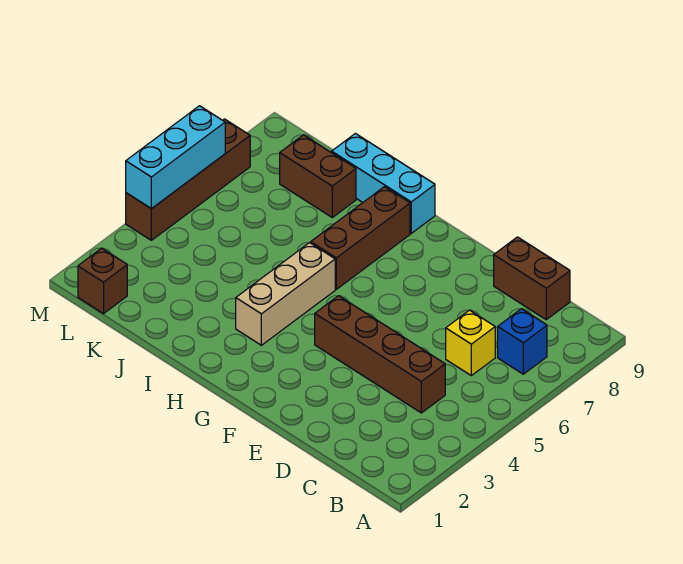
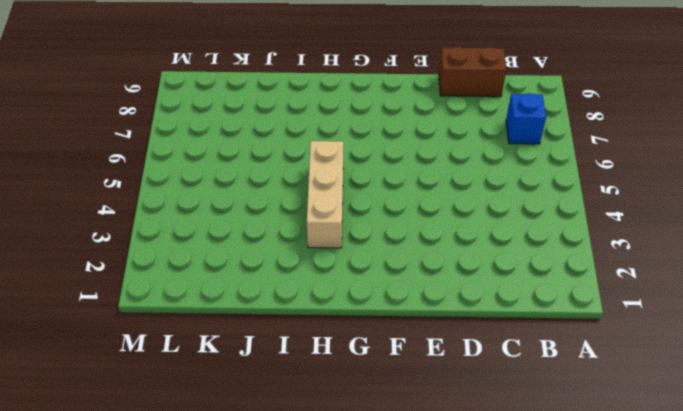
none -> brown 1x4 brick [315,296,445,413]
none -> yellow 1x1 brick [446,310,495,376]

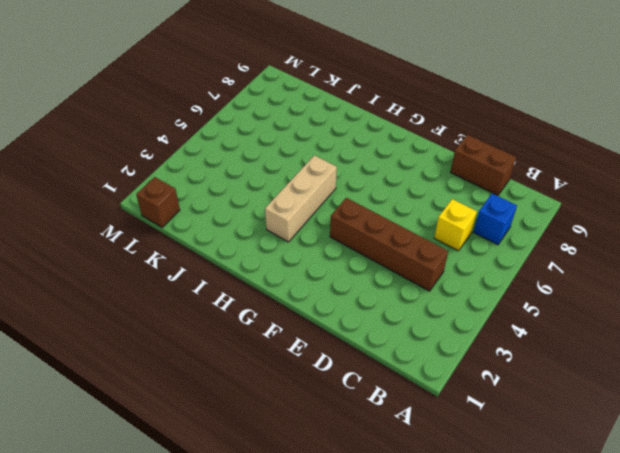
none -> brown 1x3 brick [311,187,410,289]
none -> cyan 1x3 brick [332,134,435,233]

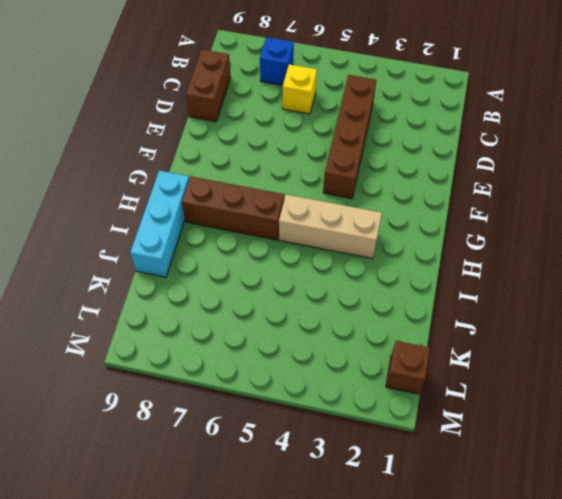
none -> brown 1x2 brick [280,135,356,217]
none -> brown 1x4 brick [126,119,250,240]

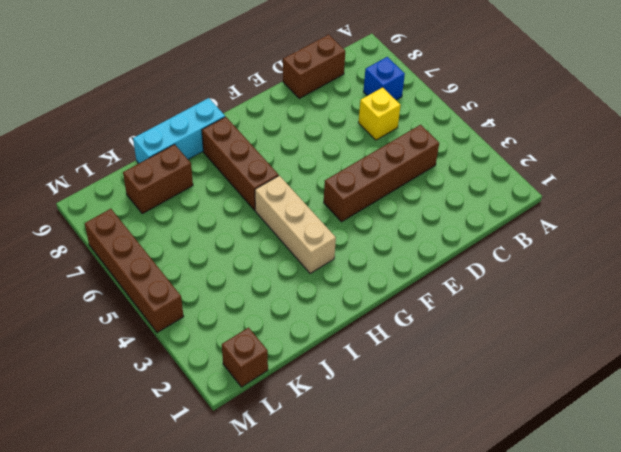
none -> cyan 1x3 brick [126,106,225,209]

